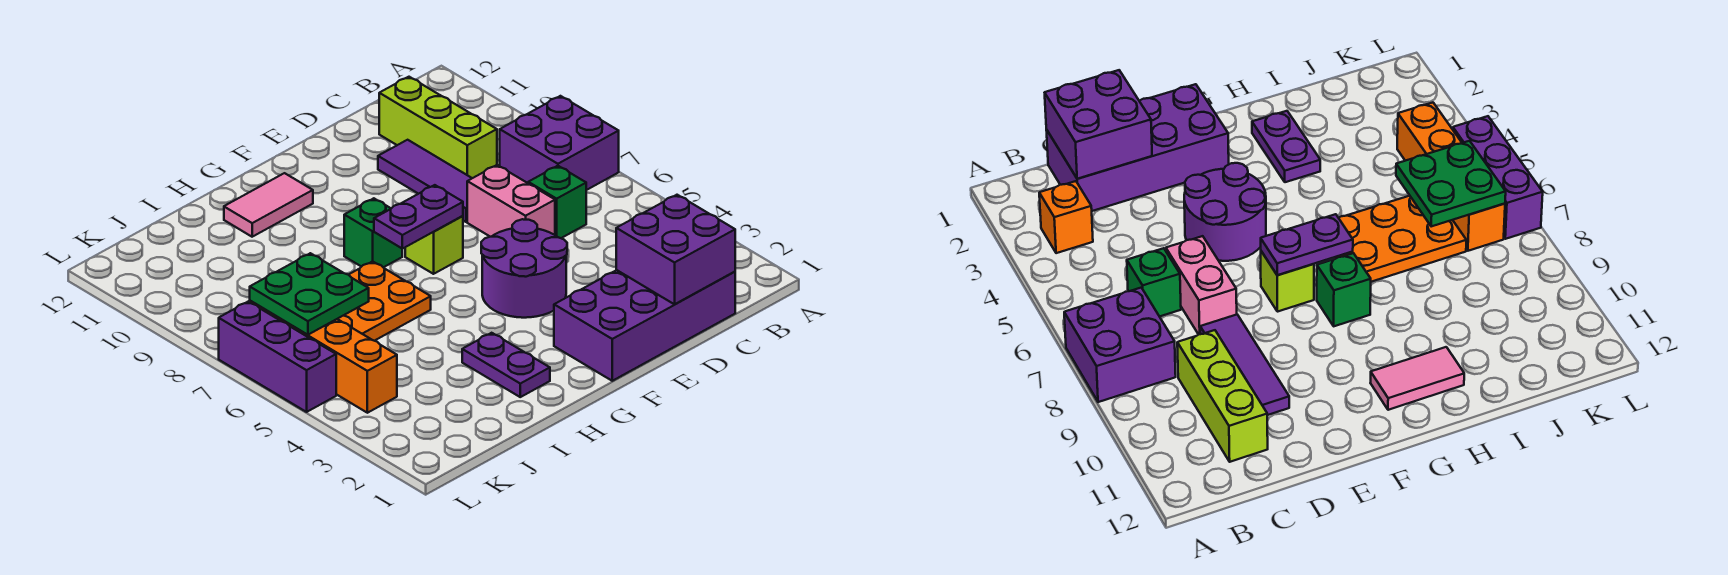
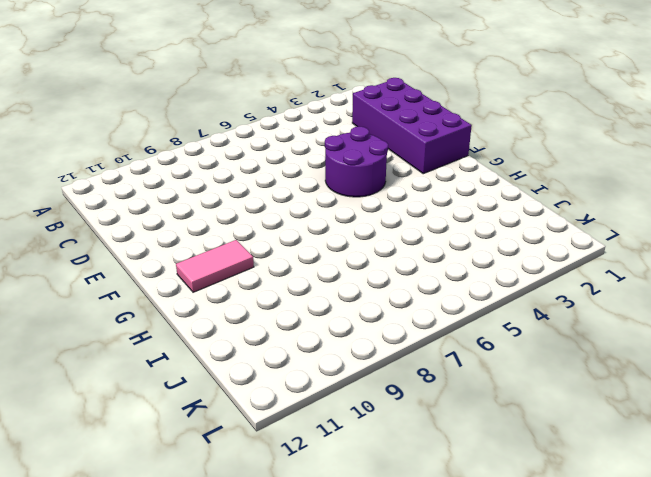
pink 1x2 tile [176,240,254,292] -> pink 1x2 tile turned to [224,173,313,237]
none -> purple 2x2 brick [500,96,619,190]
none -> orange 1x1 brick [1039,181,1093,253]
none -> green 1x1 brick [528,166,586,238]

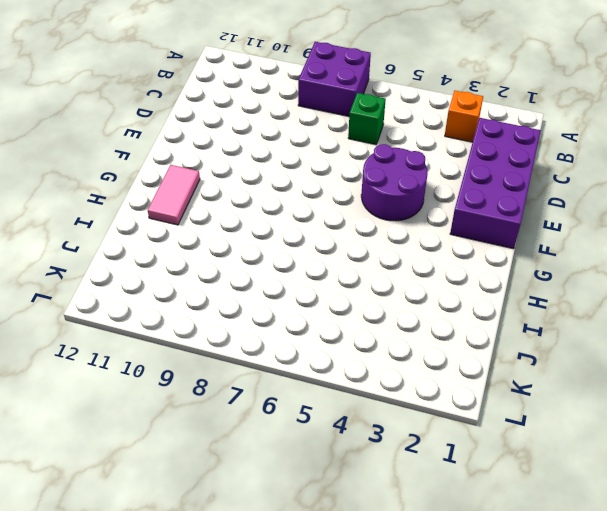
none -> lime 1x3 brick [379,77,497,178]
none -> pink 1x2 brick [467,165,555,237]
none -> purple 1x3 tile [378,140,472,222]

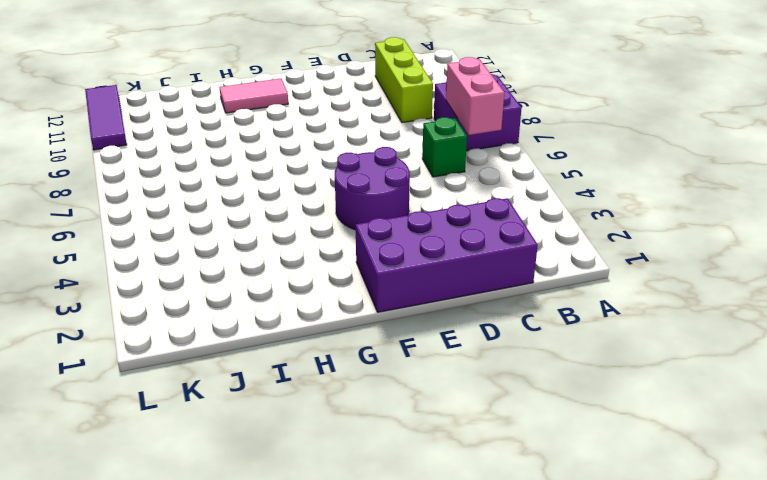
pink 1x2 brick [446,57,504,135] -> pink 1x2 brick moved to [467,165,555,237]
purple 1x3 tile [85,85,127,150] -> purple 1x3 tile moved to [378,140,472,222]
none -> orange 1x1 brick [1039,181,1093,253]
none -> lime 1x1 brick [405,216,463,274]
none -> green 1x1 brick [344,198,402,267]

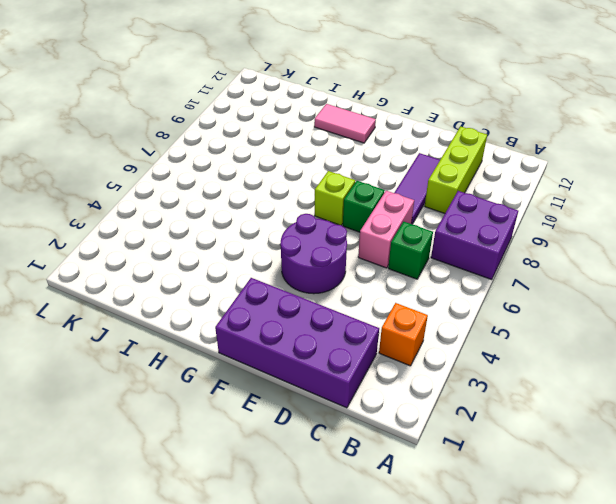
green 1x1 brick [343,181,384,232] -> green 1x1 brick moved to [344,198,402,267]
none -> purple 1x2 plate [462,333,550,397]
none -> orange 2x3 plate [338,261,431,341]
none -> orange 1x4 brick [250,301,397,413]

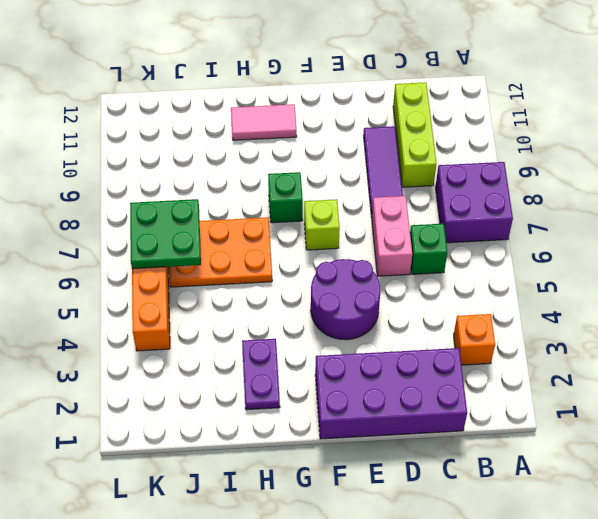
none -> purple 1x3 brick [219,302,336,412]
none -> purple 2x2 brick [616,195,735,304]
none -> purple 1x2 plate [374,185,463,249]

